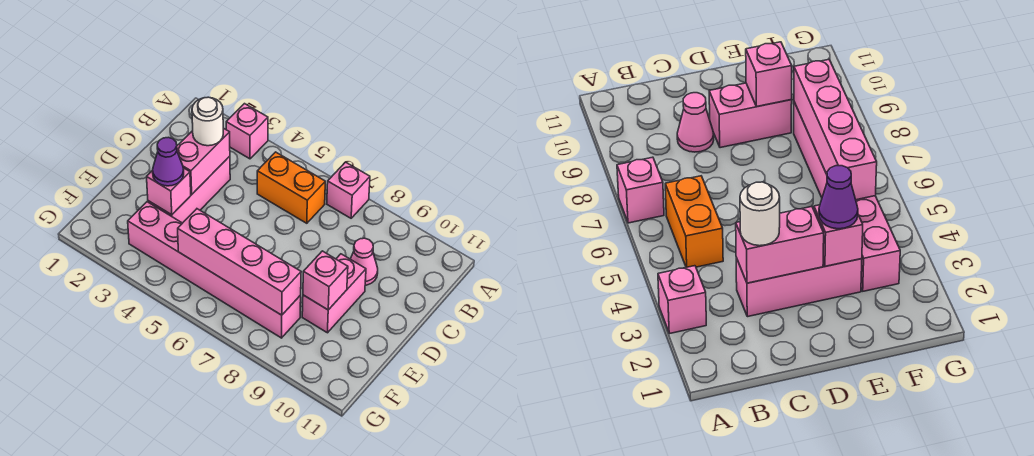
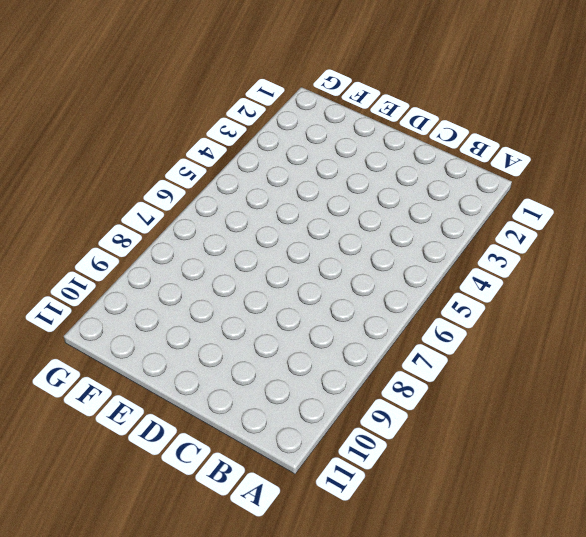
none -> pink 1x1 brick [226,104,268,159]
none -> pink 1x1 brick [327,162,370,218]
none -> orange 1x2 brick [257,152,325,223]

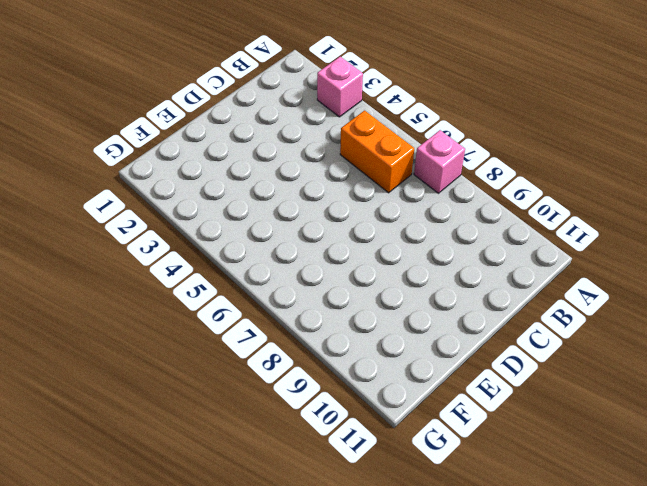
none -> pink 1x3 brick [148,156,230,223]
none -> pink 1x1 cone [351,238,378,285]
none -> pink 1x2 brick [302,254,366,333]

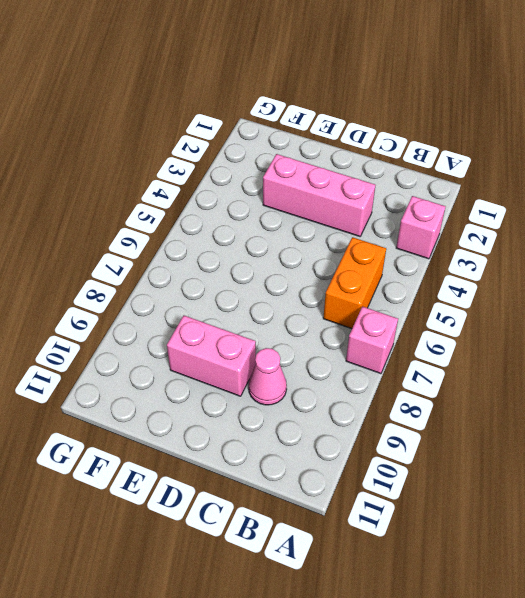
none -> pink 1x6 brick [128,202,301,338]
none -> pink 1x2 brick [177,128,230,194]
none -> pink 1x1 brick [147,168,191,215]

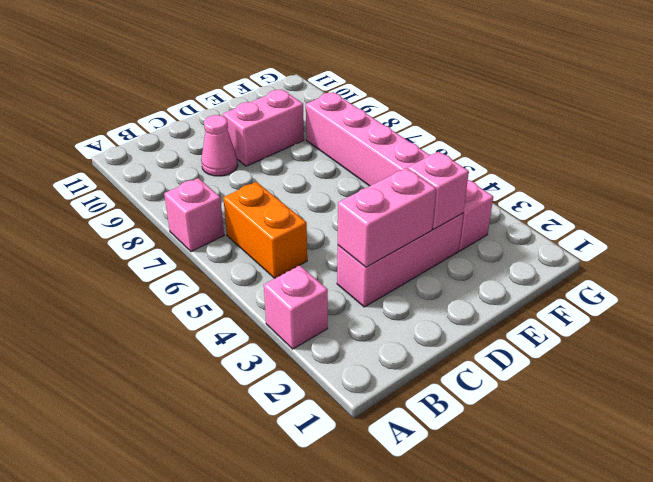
none -> pink 1x1 brick [303,251,348,310]
none -> pink 1x4 brick [178,209,301,315]
none -> white 1x1 round brick [192,97,223,146]

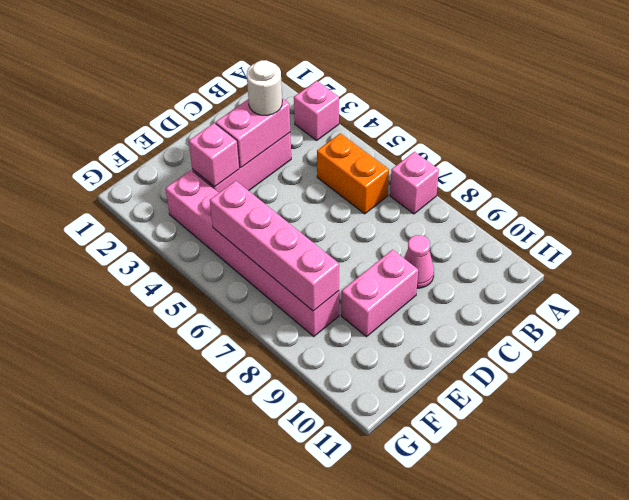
none -> pink 1x1 brick [303,251,348,310]
none -> purple 1x1 cone [153,137,184,186]

